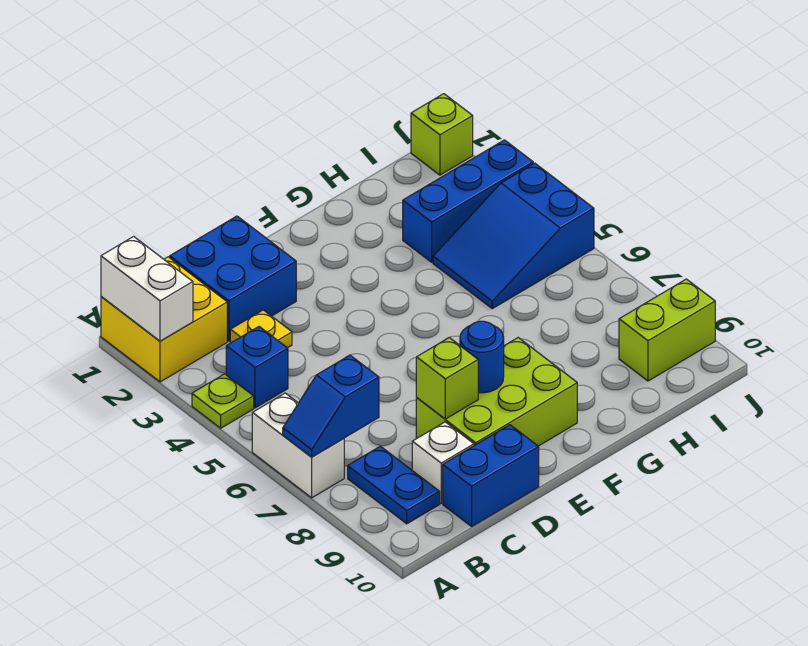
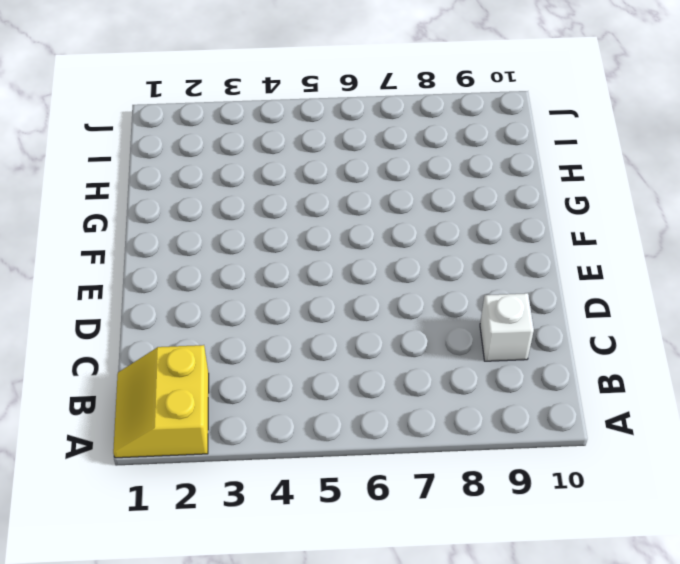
yellow 2x2 slope [113,345,209,458] -> yellow 2x2 brick [101,257,227,382]
none -> lime 1x1 plate [192,374,254,428]
none -> white 1x2 brick [252,393,344,498]
none -> blue 1x1 brick [226,327,288,408]

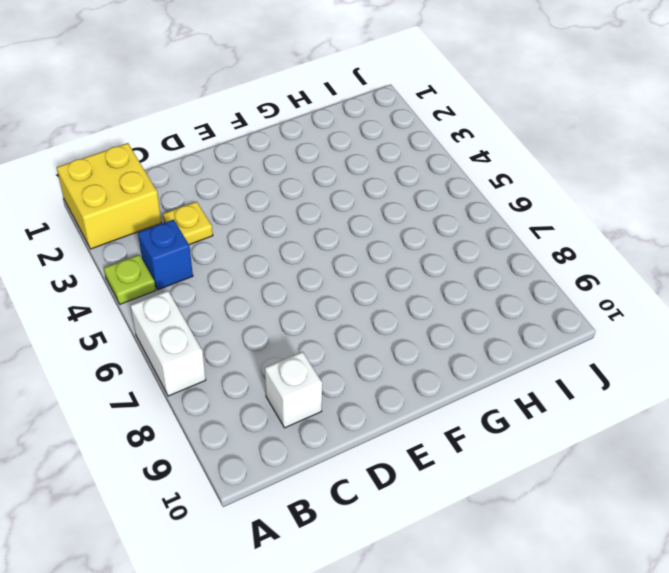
none -> blue 1x2 plate [348,446,440,524]
none -> blue 2x2 brick [170,216,296,341]
none -> blue 1x2 brick [443,425,539,526]

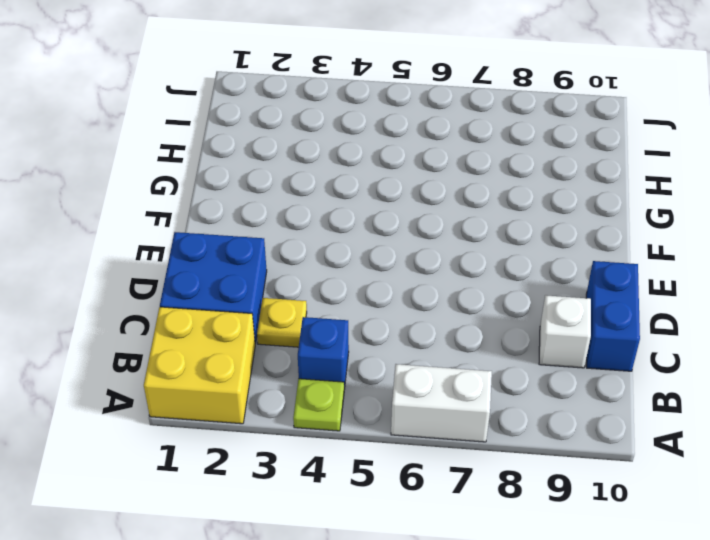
none -> blue 1x2 plate [348,446,440,524]
none -> lime 2x3 brick [416,338,577,446]
none -> blue 1x3 brick [403,140,533,262]

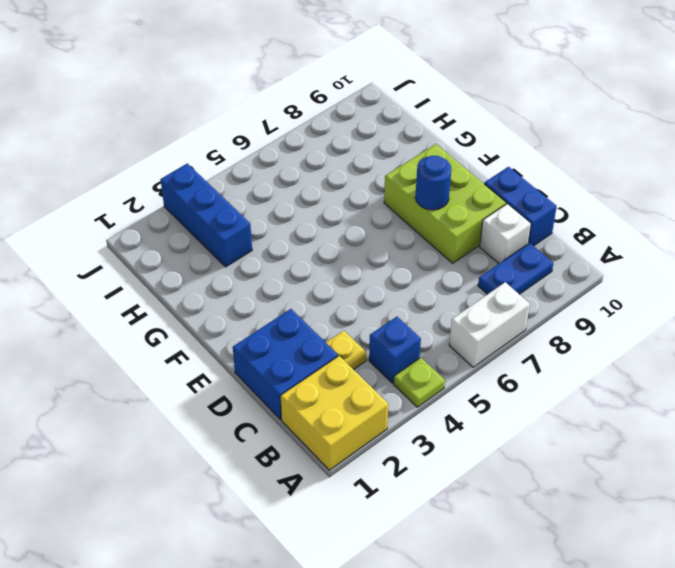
none -> blue 2x3 slope [433,163,594,309]
none -> lime 1x2 brick [619,279,715,381]
none -> lime 1x1 brick [411,94,473,175]

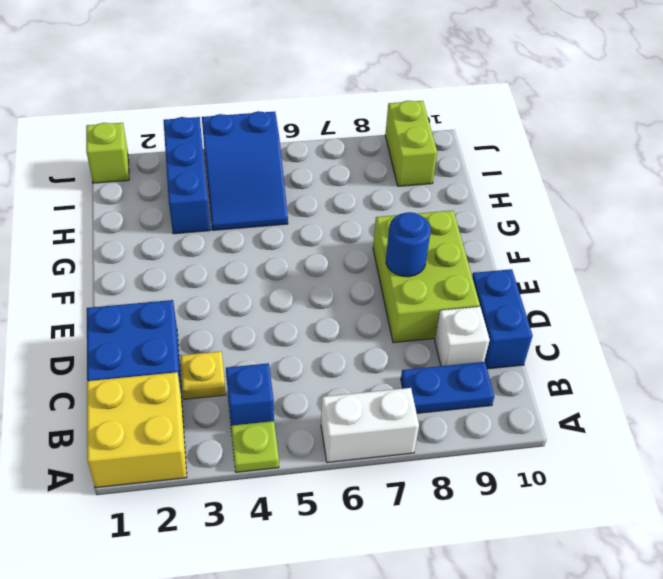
none -> white 1x2 brick [101,236,193,341]
none -> blue 1x2 slope [283,355,379,457]
none -> lime 1x1 brick [416,338,478,419]

